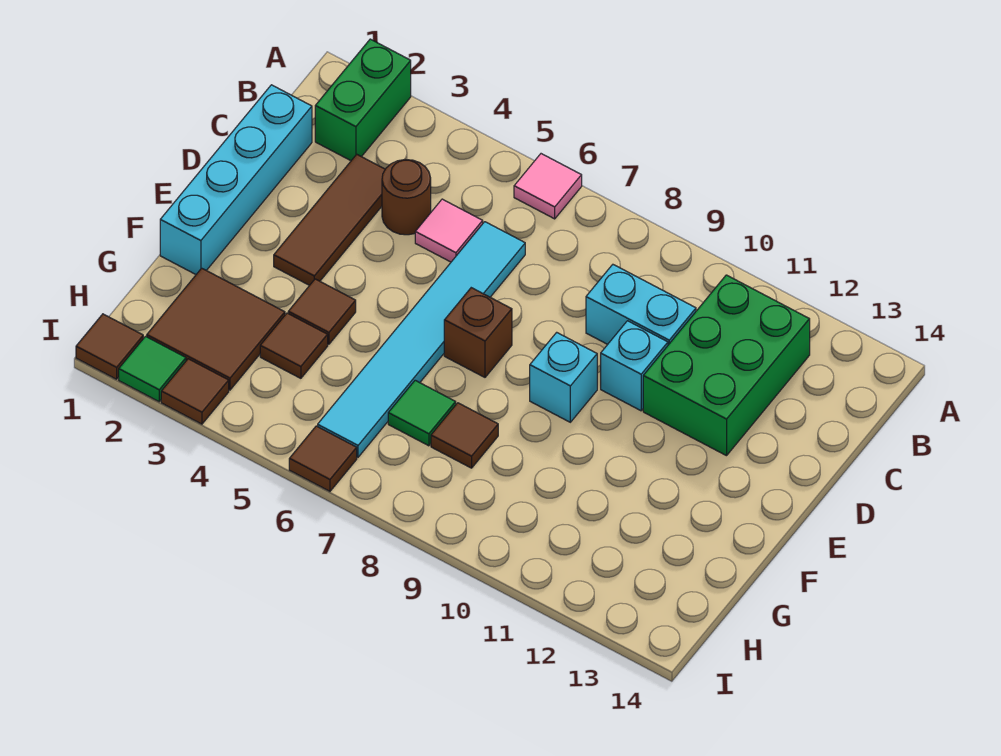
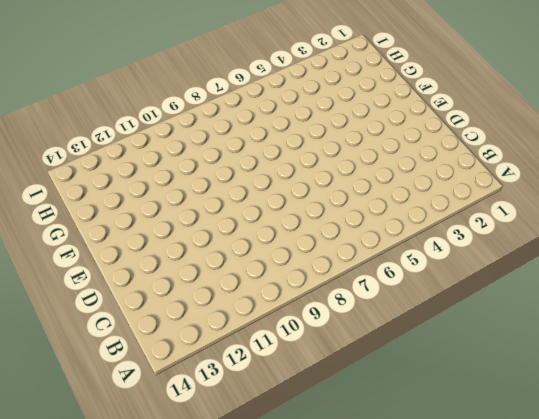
none -> green 1x2 brick [315,39,411,161]
none -> pink 1x1 tile [514,154,582,219]
none -> green 2x3 brick [643,275,810,456]

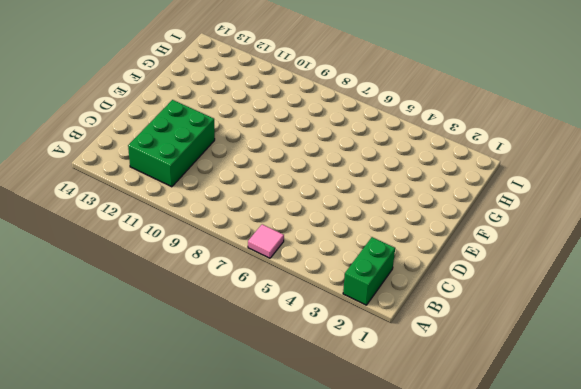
none -> cyan 1x4 brick [160,85,312,274]
none -> brown 1x3 tile [274,154,385,286]
none -> brown 1x1 round brick [382,160,431,235]

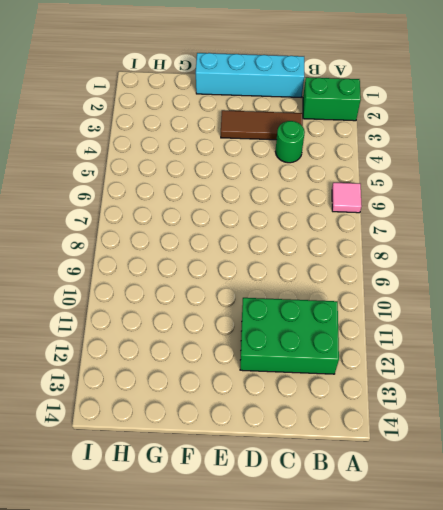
green 1x1 round brick [276,121,305,163] -> brown 1x1 round brick [382,160,431,235]
none -> pink 1x1 tile [415,199,483,262]
none -> cyan 1x6 tile [318,222,525,457]
none -> cyan 1x2 brick [586,265,696,345]

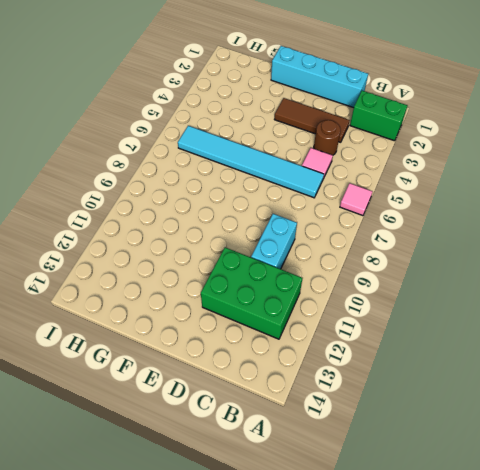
none -> cyan 1x1 brick [601,321,668,411]
none -> brown 1x1 brick [444,288,512,377]
none -> cyan 1x1 brick [530,332,597,422]

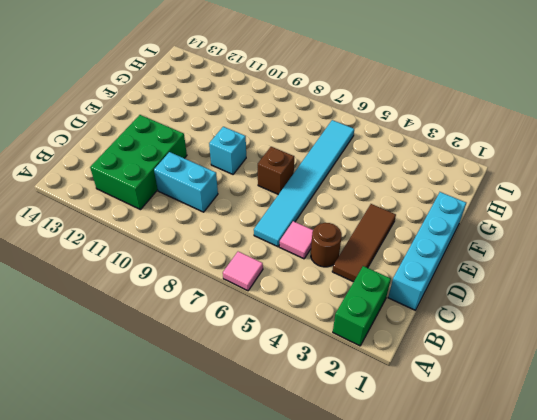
none -> cyan 1x1 brick [601,321,668,411]
none -> brown 1x1 tile [288,279,356,344]
none -> brown 2x2 tile [147,268,285,390]

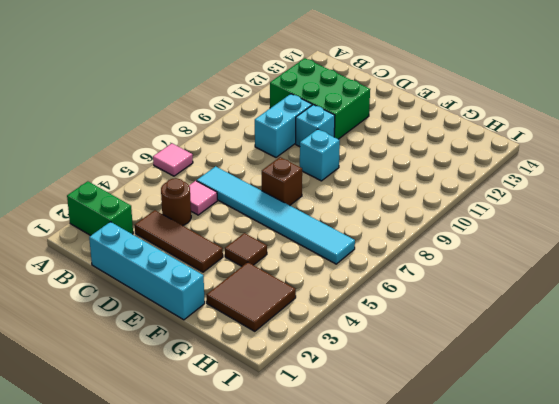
none -> brown 1x1 tile [260,313,328,378]
none -> green 1x1 tile [388,380,456,446]
none -> brown 1x1 tile [431,403,498,468]

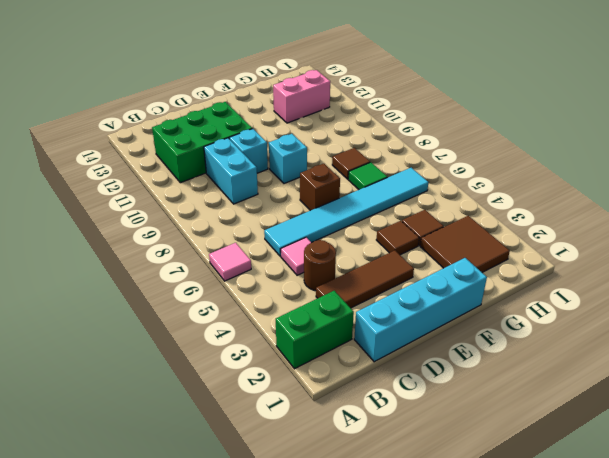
pink 1x2 brick [273,70,330,123] -> none
none -> brown 1x1 tile [76,314,143,379]
none -> green 1x1 tile [119,336,186,402]
none -> brown 1x1 tile [161,359,229,424]

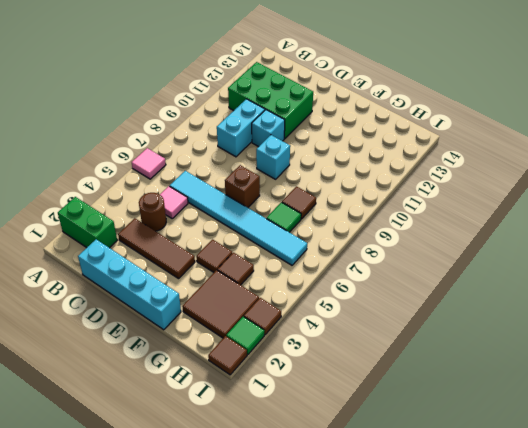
none -> brown 1x1 tile [289,426,357,491]

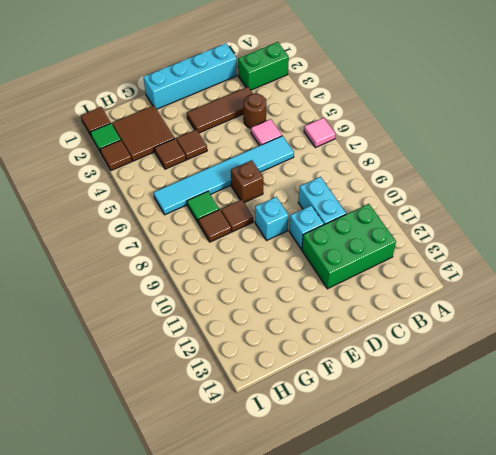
brown 1x1 tile [221,200,253,232] -> brown 1x1 tile moved to [289,426,357,491]

